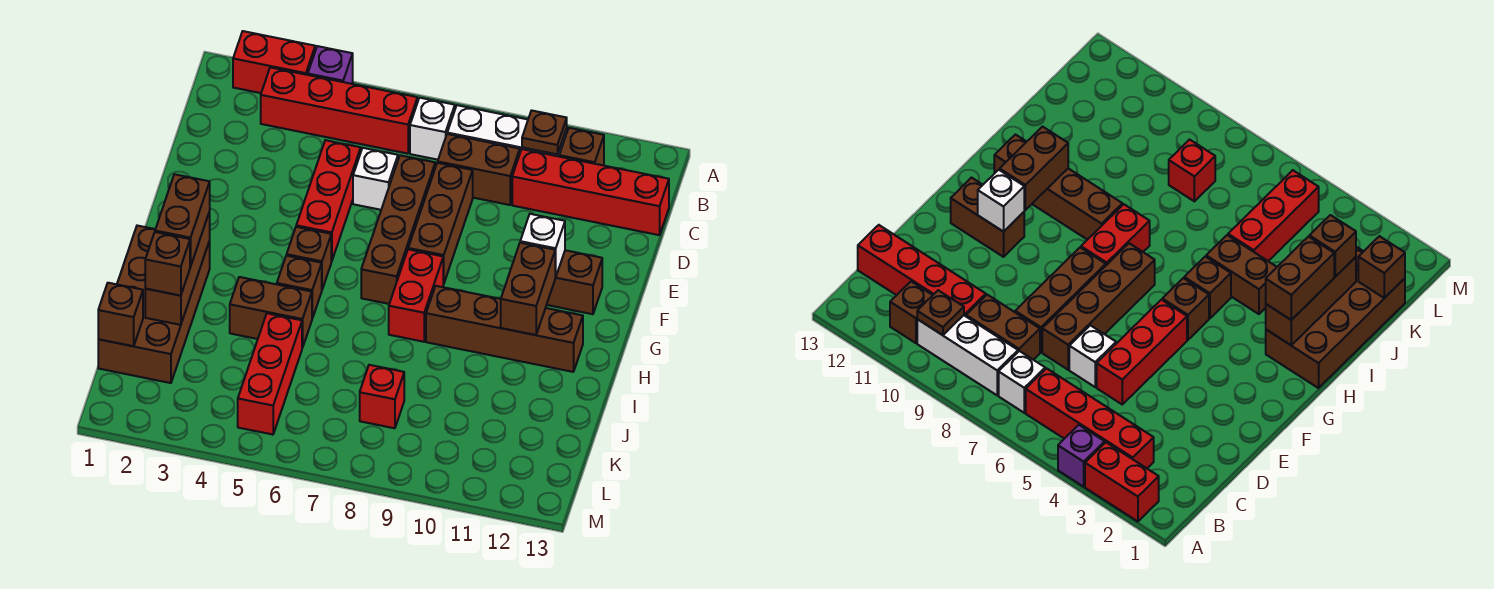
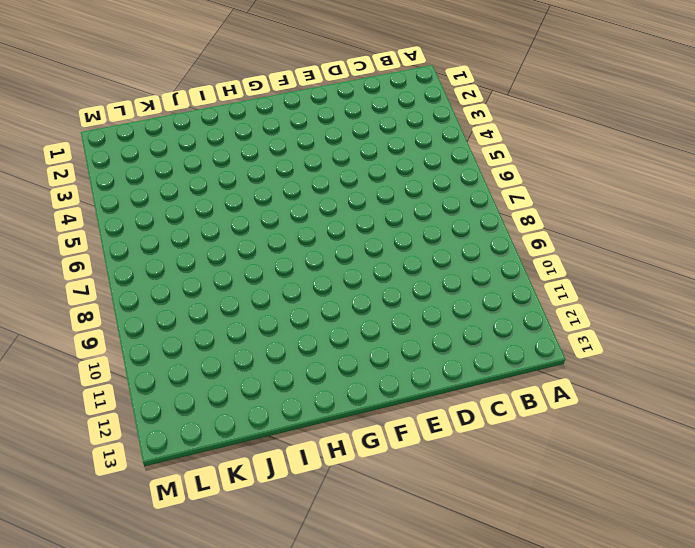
none -> red 1x2 brick [233,31,315,93]
none -> purple 1x1 brick [308,46,353,84]
none -> red 1x4 brick [261,67,417,154]

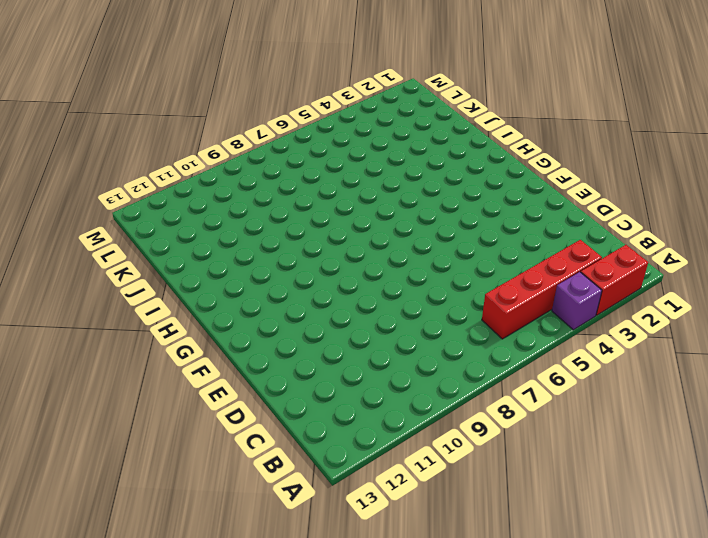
none -> white 1x1 brick [410,98,455,160]
none -> white 1x3 brick [447,105,567,156]
none -> brown 1x1 brick [559,128,604,165]

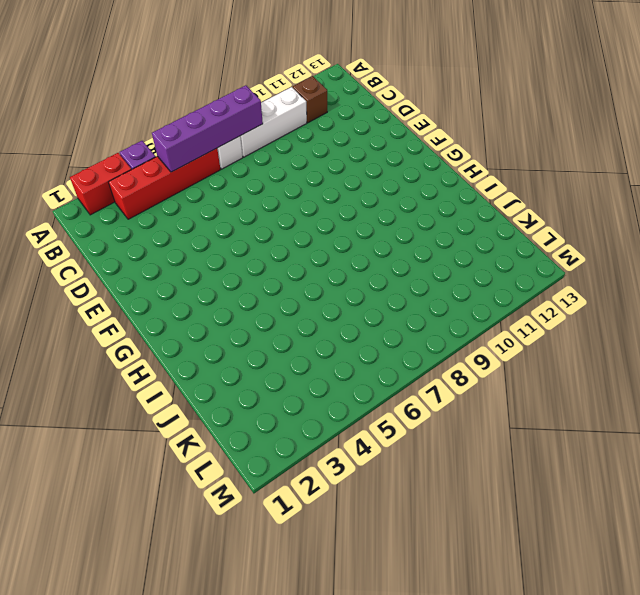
purple 1x4 brick [152,85,263,172] -> none
none -> brown 1x2 brick [438,134,520,205]
none -> red 1x4 brick [512,149,669,235]
none -> red 1x3 brick [296,140,361,261]

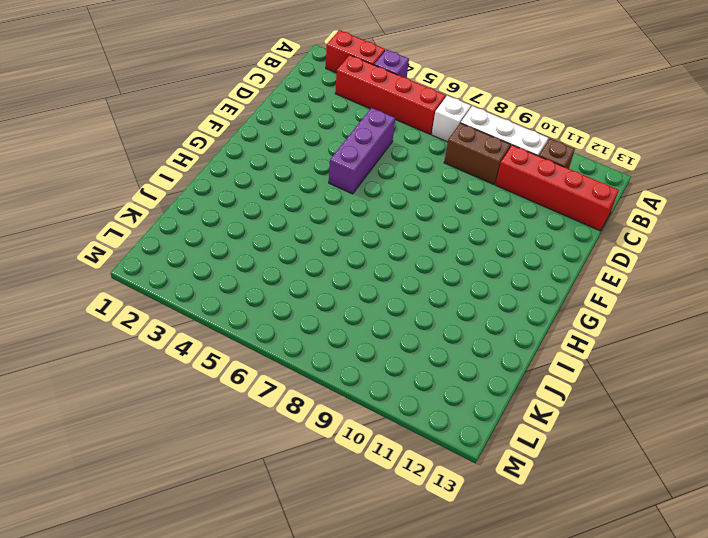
purple 1x3 brick [329,108,395,194] -> red 1x3 brick [296,140,361,261]
none -> white 1x1 brick [353,148,398,210]
none -> brown 1x4 brick [361,155,435,304]
none -> brown 1x3 brick [408,163,473,284]

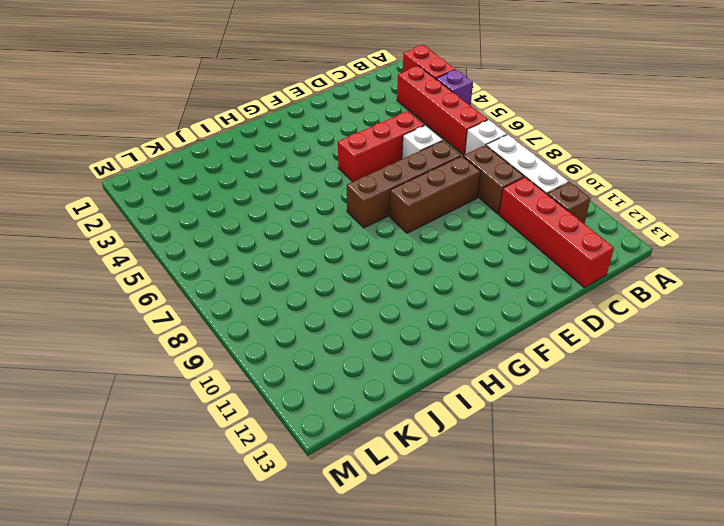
none -> brown 1x2 brick [547,250,602,314]
none -> brown 1x1 brick [287,227,331,289]
none -> red 1x2 brick [389,249,443,342]

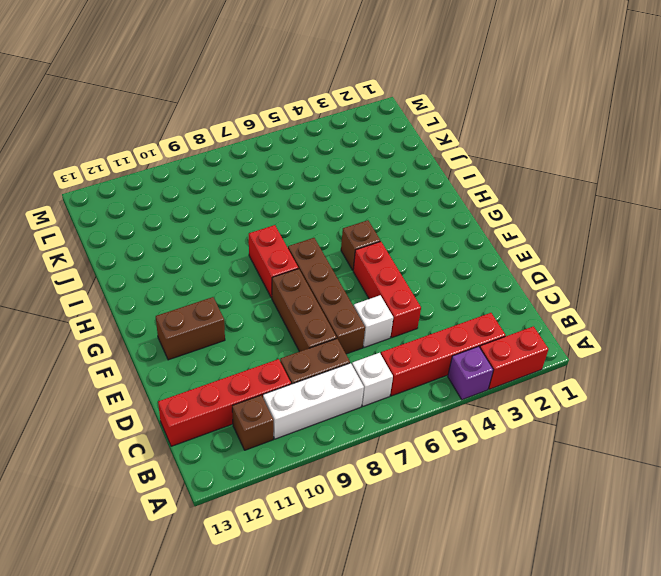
none -> brown 2x4 brick [98,226,210,383]
none -> brown 1x1 brick [277,256,322,318]
none -> brown 1x4 brick [426,286,583,372]

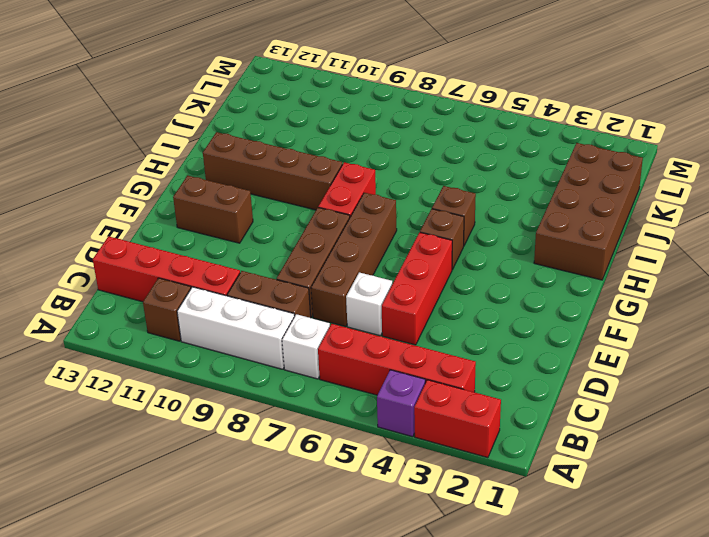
none -> brown 1x2 brick [230,277,312,348]
none -> red 1x3 brick [238,313,302,435]
none -> red 1x1 brick [360,365,404,428]

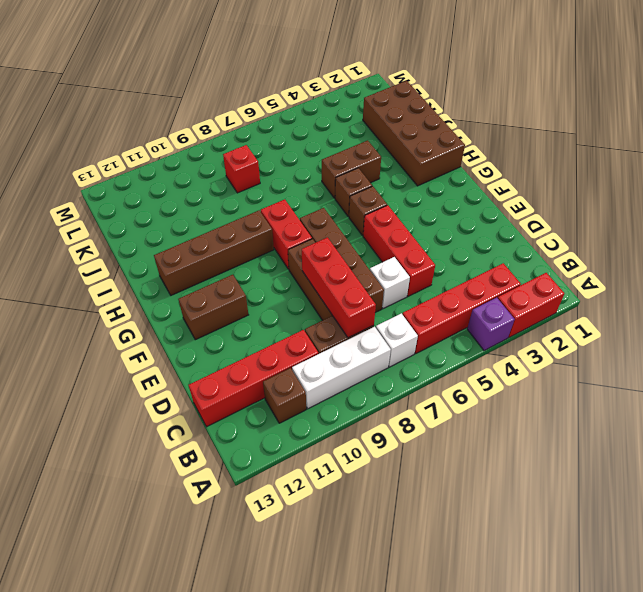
red 1x3 brick [302,237,376,338] -> red 1x3 brick moved to [238,313,302,435]
none -> brown 1x1 plate [522,110,567,154]
none -> white 1x1 brick [520,214,565,277]
none -> brown 1x2 brick [501,243,556,335]

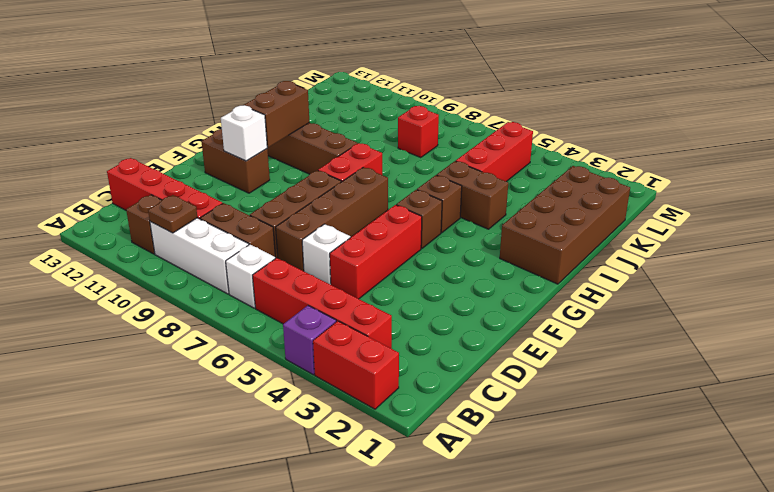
none -> brown 1x3 brick [145,212,210,325]
none -> brown 1x1 brick [98,283,143,346]
none -> brown 1x2 brick [155,174,210,267]

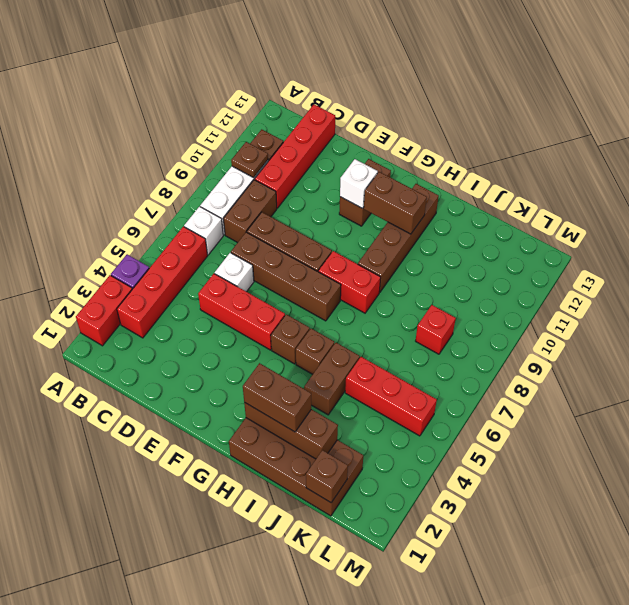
none -> brown 1x1 brick [145,232,190,296]

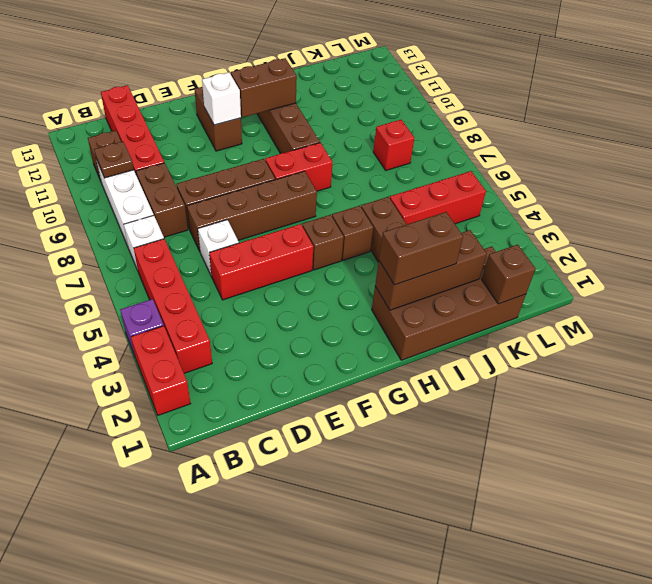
none -> brown 1x1 brick [145,232,190,296]

